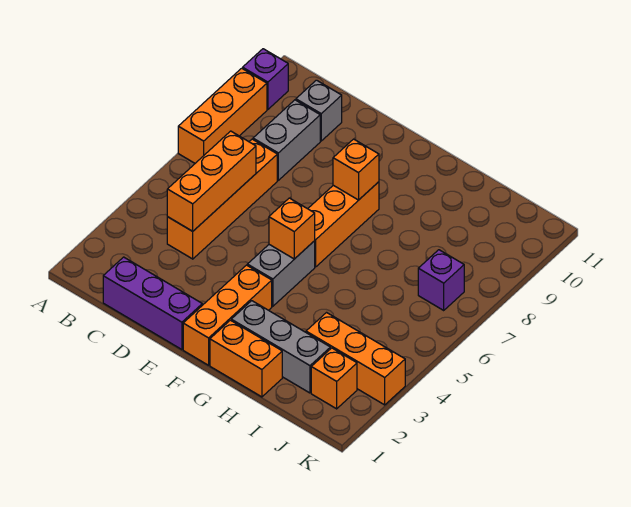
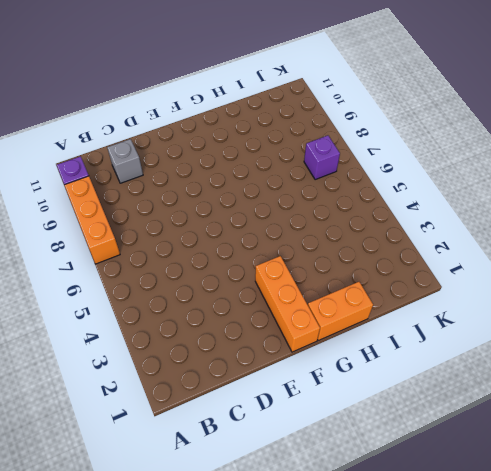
none -> purple 1x3 brick [103,257,202,350]
none -> orange 1x4 brick [167,139,277,259]
none -> grey 1x2 brick [253,100,320,180]

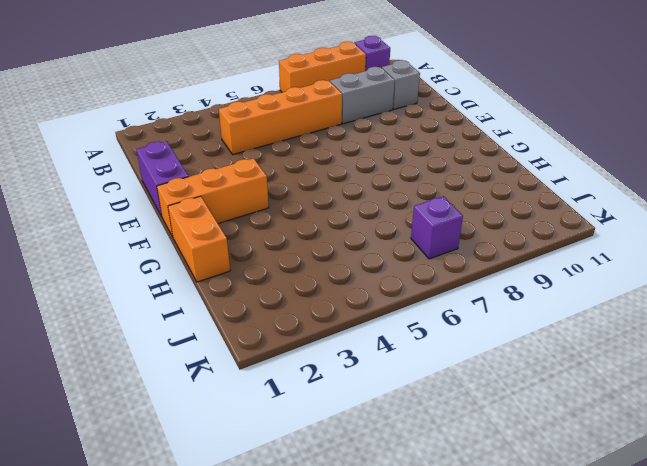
purple 1x2 brick [136,141,188,216] -> purple 1x3 brick [103,257,202,350]
none -> grey 1x2 brick [247,241,315,306]
none -> orange 1x3 brick [308,182,379,267]
none -> grey 1x3 brick [231,301,330,393]

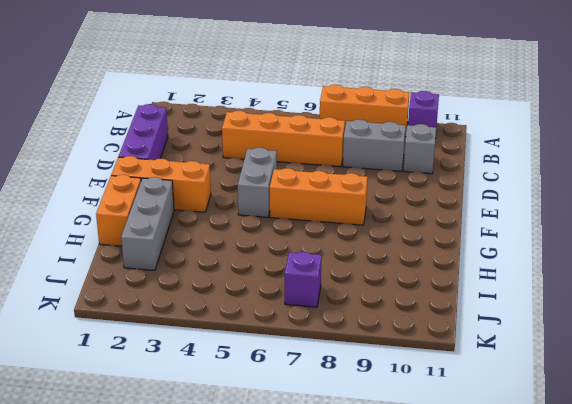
grey 1x2 brick [238,148,277,217] -> grey 1x2 brick turned to [247,241,315,306]
none -> orange 1x3 brick [306,313,405,405]
none -> orange 1x1 brick [311,348,357,409]
none -> orange 1x3 brick [167,131,256,231]

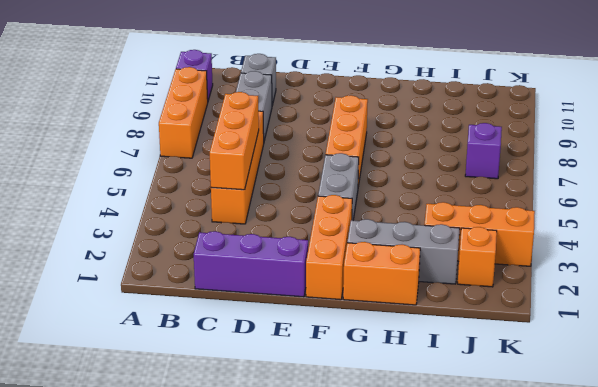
none -> orange 1x1 brick [269,198,315,259]
none -> orange 1x1 brick [333,139,379,200]

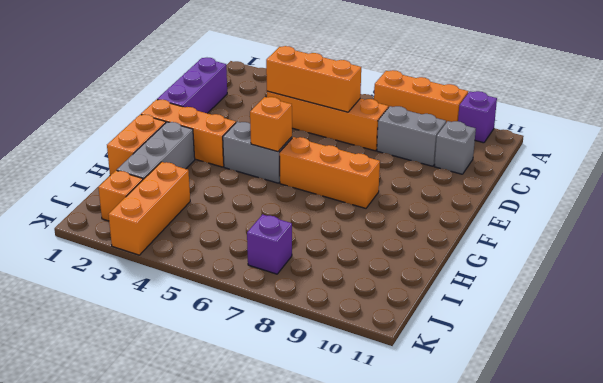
none -> orange 1x1 brick [333,139,379,200]

